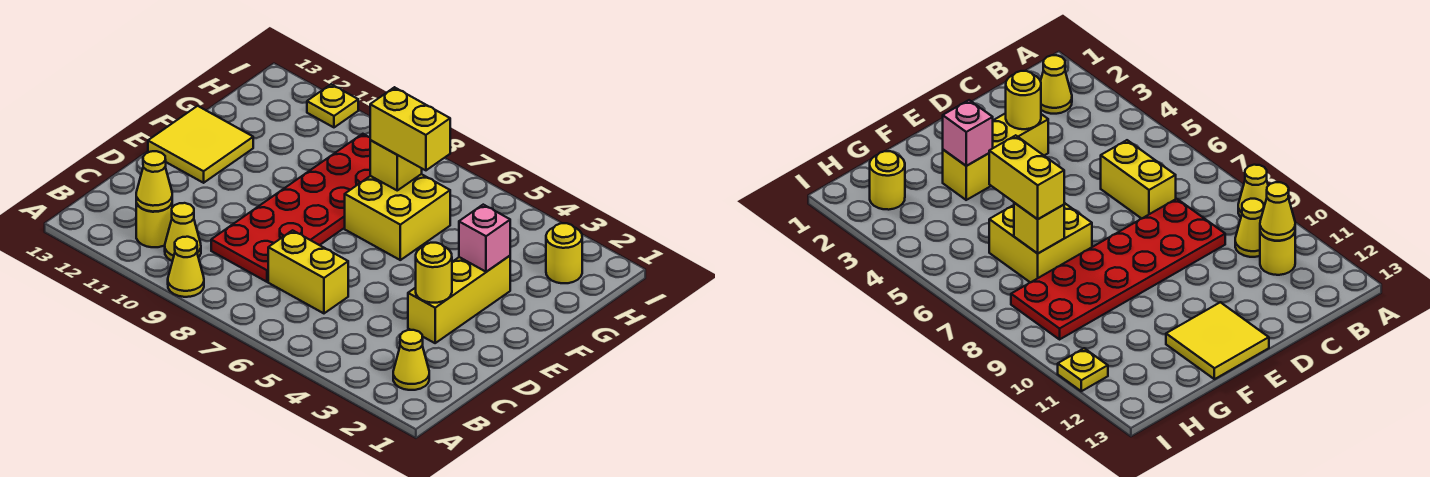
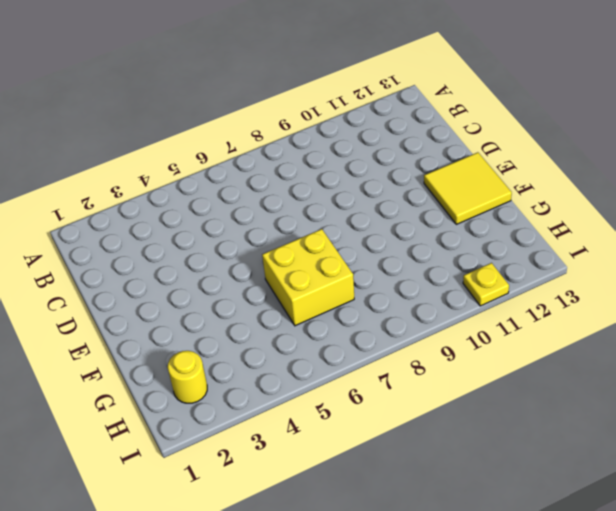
none -> yellow 1x1 cone [168,237,204,297]
none -> yellow 1x1 cone [393,330,429,390]
none -> yellow 1x1 cone [165,203,201,261]

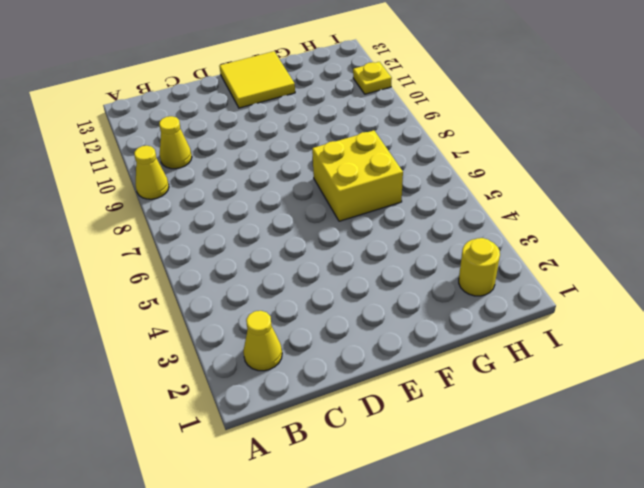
none -> yellow 1x1 round brick [136,203,172,247]
none -> yellow 1x2 brick [268,230,348,313]
none -> red 2x6 plate [211,134,370,282]

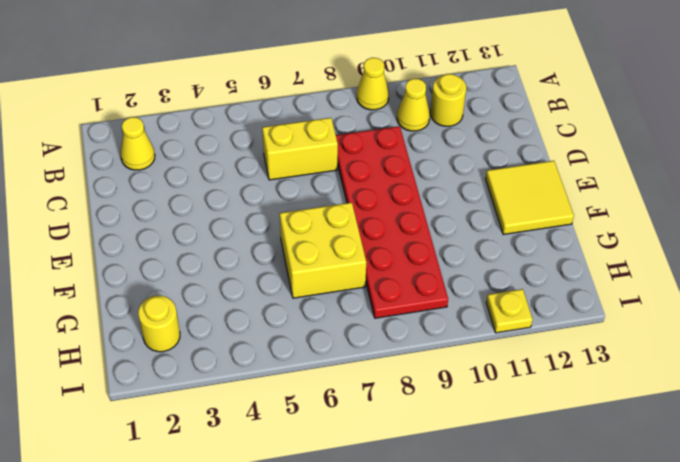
none -> yellow 1x3 brick [408,256,510,343]
none -> yellow 1x1 cone [136,151,172,212]
none -> yellow 1x1 round brick [416,243,452,303]

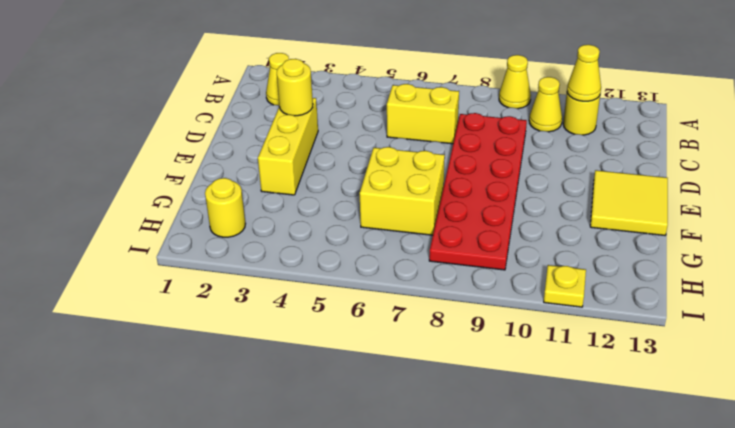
none -> pink 1x1 brick [459,205,510,272]
none -> yellow 1x1 brick [370,140,422,190]
none -> yellow 1x2 brick [370,87,450,170]

